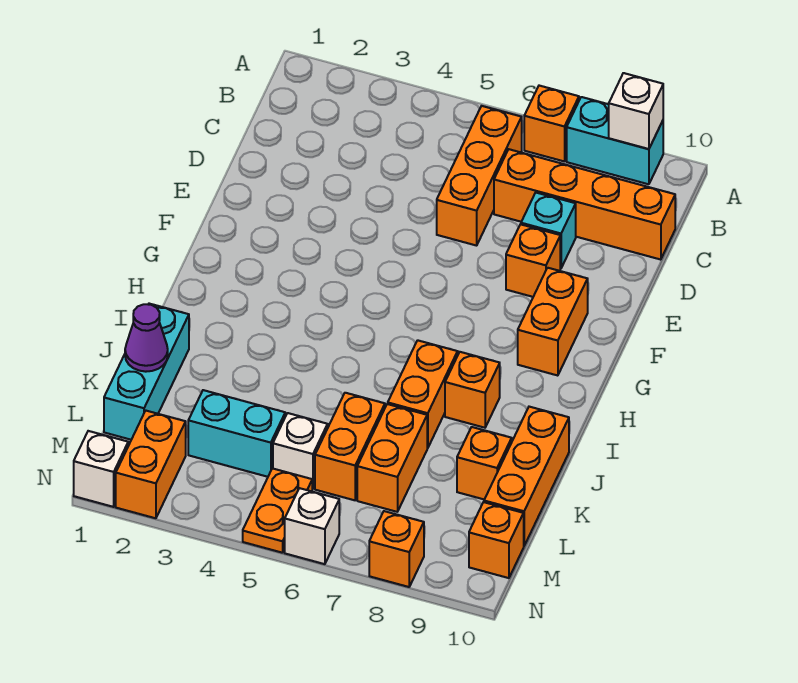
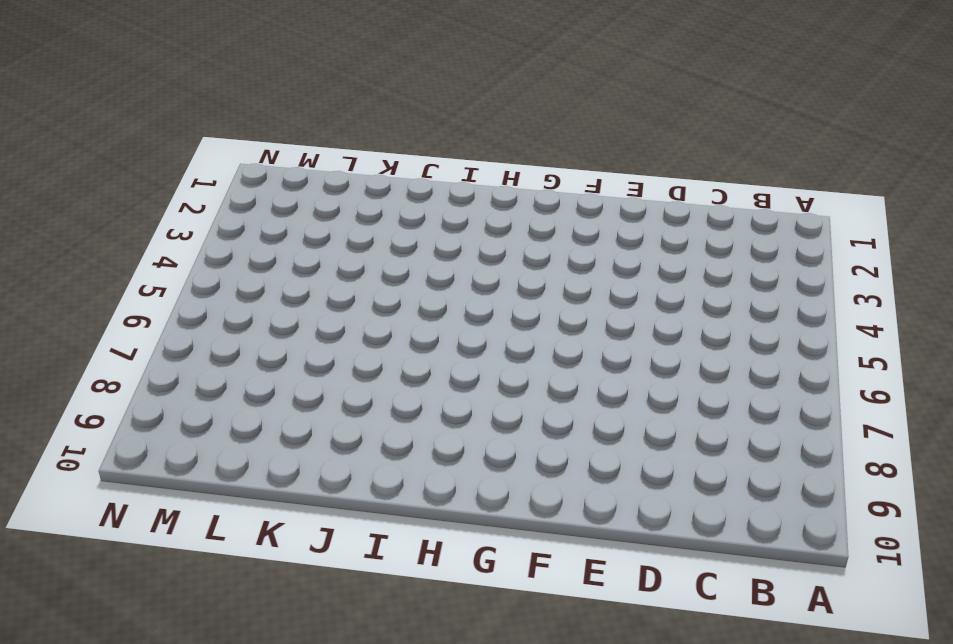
none -> orange 1x1 brick [524,86,579,161]
none -> cyan 1x2 brick [567,97,663,184]
none -> orange 1x3 brick [437,106,522,246]

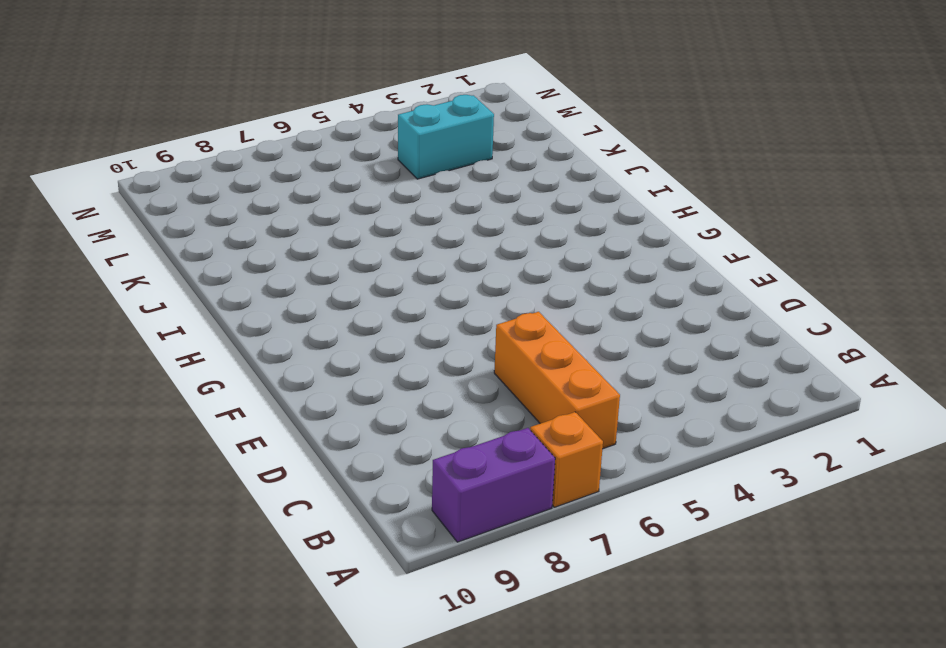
purple 1x2 brick [432,428,555,542] -> cyan 1x2 brick [567,97,663,184]
none -> orange 1x4 brick [494,149,675,260]
none -> cyan 1x1 brick [521,193,576,268]
none -> orange 1x1 brick [506,224,560,297]

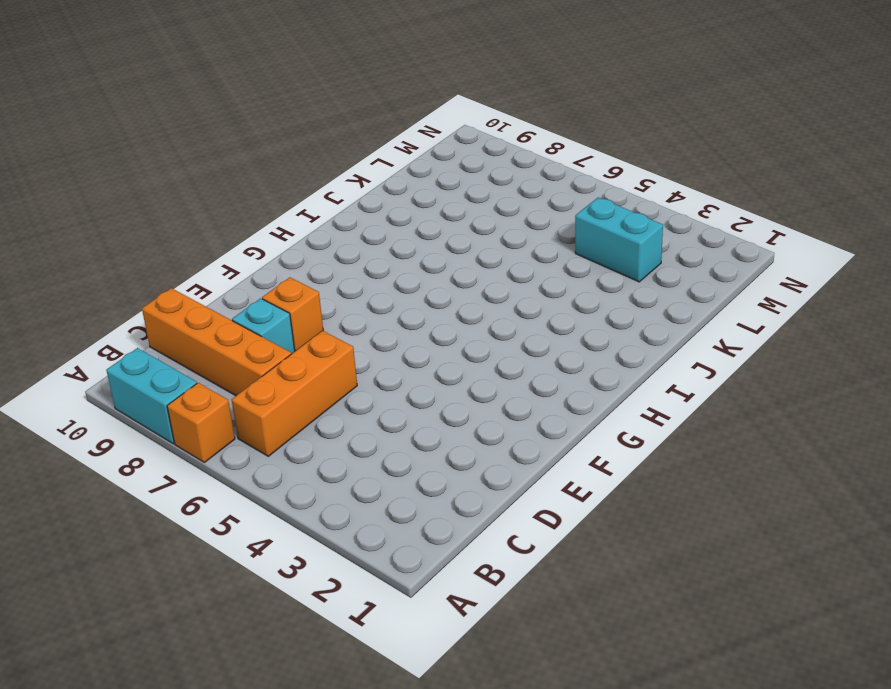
none -> orange 1x2 brick [518,268,588,376]
none -> orange 1x2 brick [388,340,458,448]
none -> orange 1x1 brick [445,352,500,428]

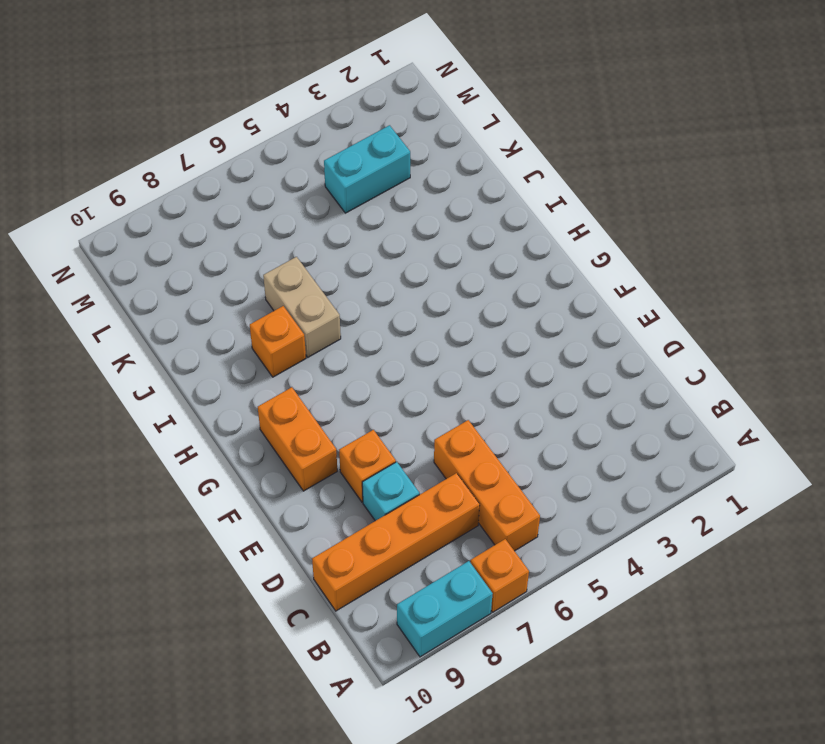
tan 1x2 brick [263,257,341,357] -> orange 1x2 brick [388,340,458,448]
none -> cyan 1x3 brick [104,304,189,440]
none -> orange 1x3 brick [484,407,569,545]
none -> orange 1x2 brick [315,393,385,500]

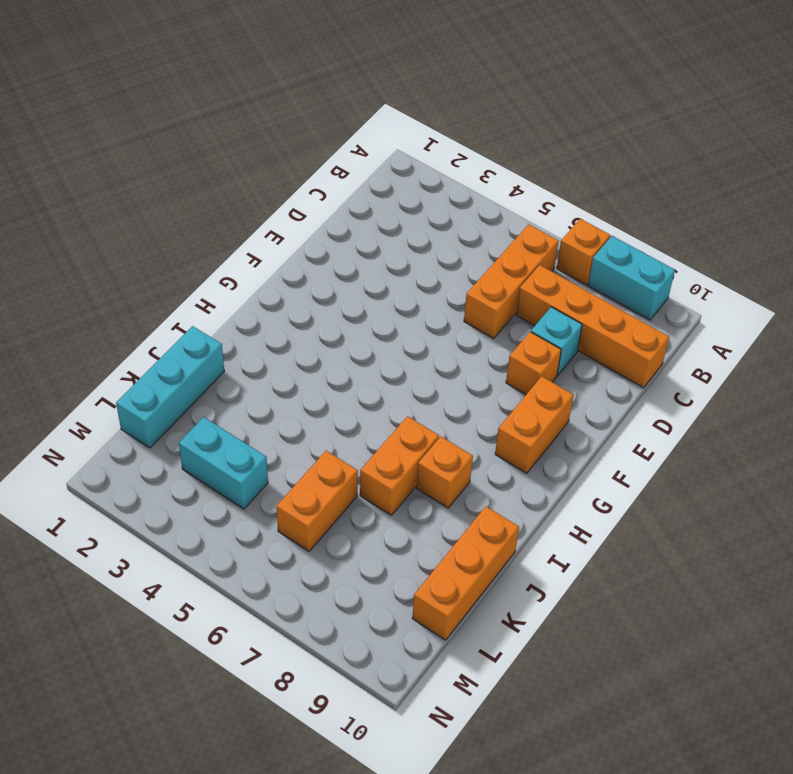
none -> orange 1x2 brick [357,404,427,512]
none -> orange 1x1 brick [457,427,512,499]
none -> white 1x1 brick [273,413,328,489]

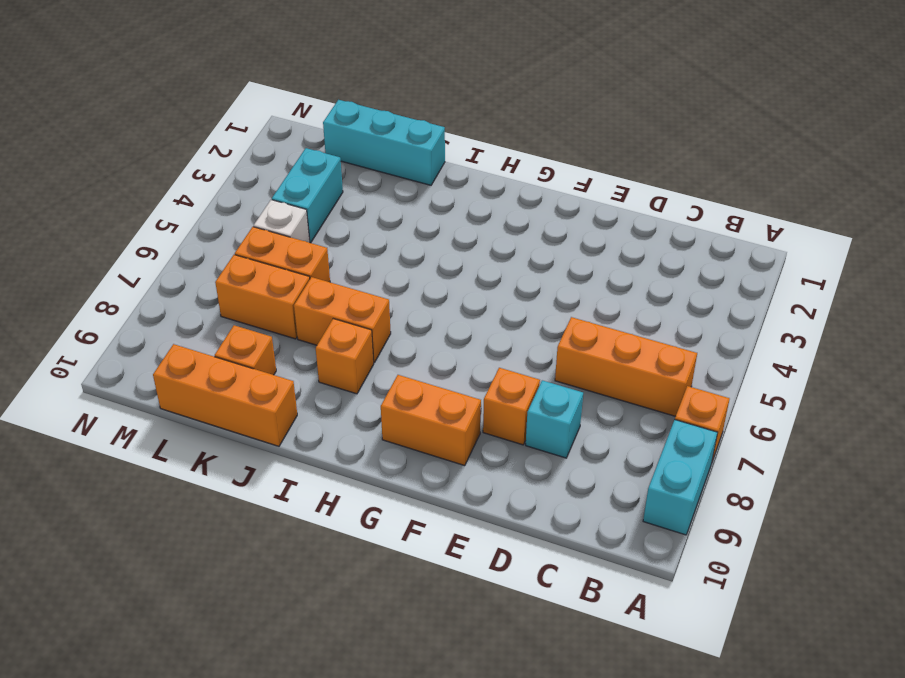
none -> orange 1x4 brick [494,149,675,260]
none -> orange 1x2 brick [116,411,186,518]
none -> orange 1x2 plate [243,468,312,553]

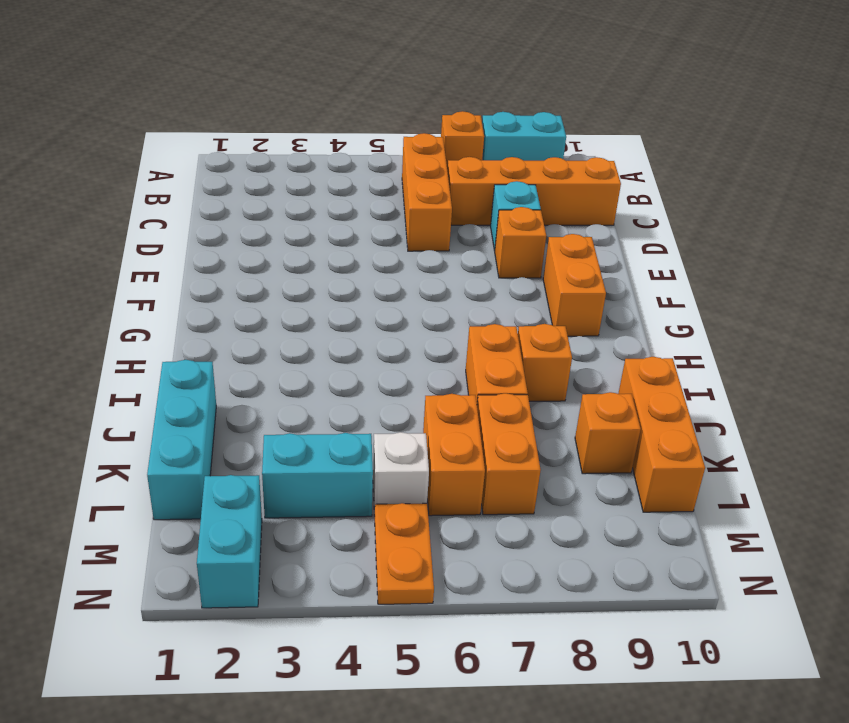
cyan 1x2 brick [197,475,262,608] -> orange 1x2 brick [116,411,186,518]
none -> orange 1x1 brick [469,502,524,578]
none -> white 1x1 brick [74,431,128,507]
none -> white 1x1 brick [285,488,339,564]

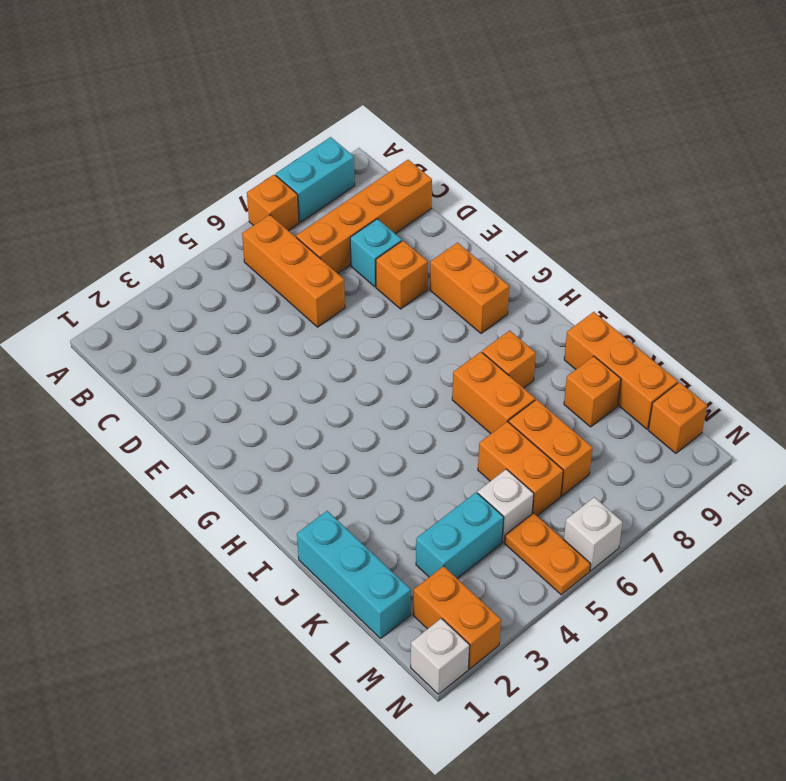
none -> orange 1x1 brick [369,511,424,587]
none -> white 1x1 brick [609,73,663,149]
none -> purple 1x1 cone [125,304,168,372]

